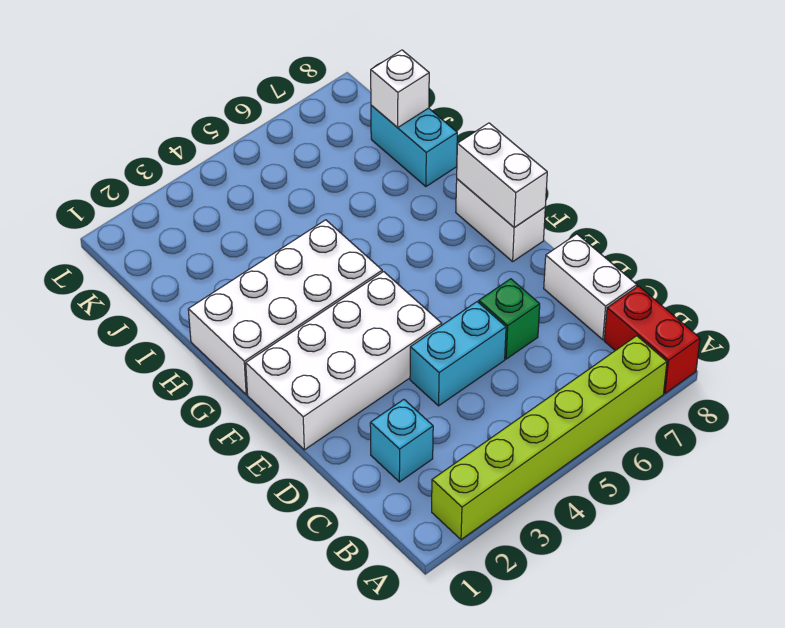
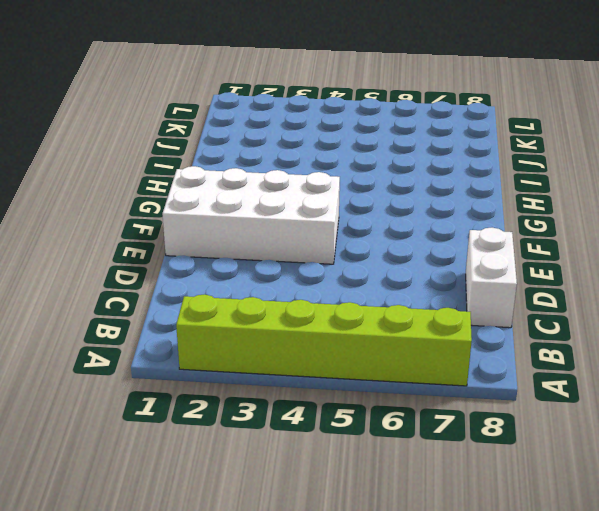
none -> red 1x2 brick [604,286,700,393]
none -> cyan 1x1 brick [370,400,433,482]
none -> cyan 1x2 brick [410,302,506,406]

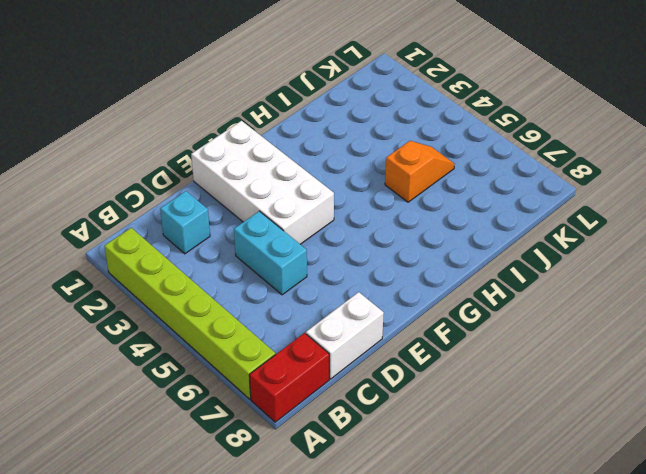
orange 1x2 slope [385,141,455,202] -> none
none -> green 1x1 brick [479,279,540,359]
none -> white 1x2 brick [456,179,545,262]
none -> white 2x4 brick [188,220,382,394]

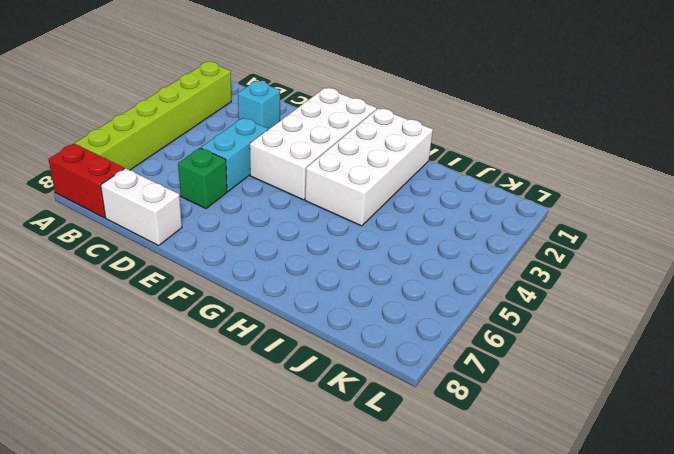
none -> white 1x2 brick [456,179,545,262]
none -> cyan 1x2 brick [371,105,457,187]
none -> white 1x2 brick [457,123,547,227]

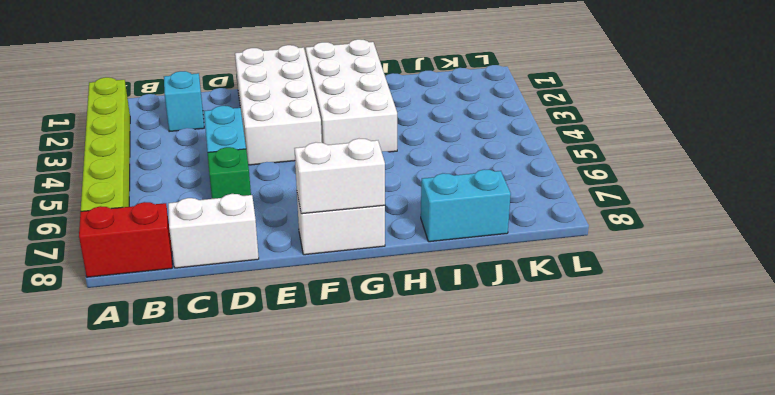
none -> white 1x1 brick [371,50,429,128]

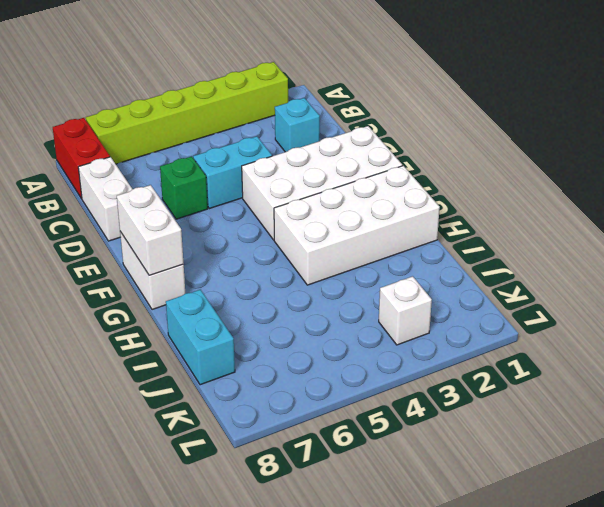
white 1x1 brick [379,276,432,345] -> white 1x1 brick moved to [371,50,429,128]

